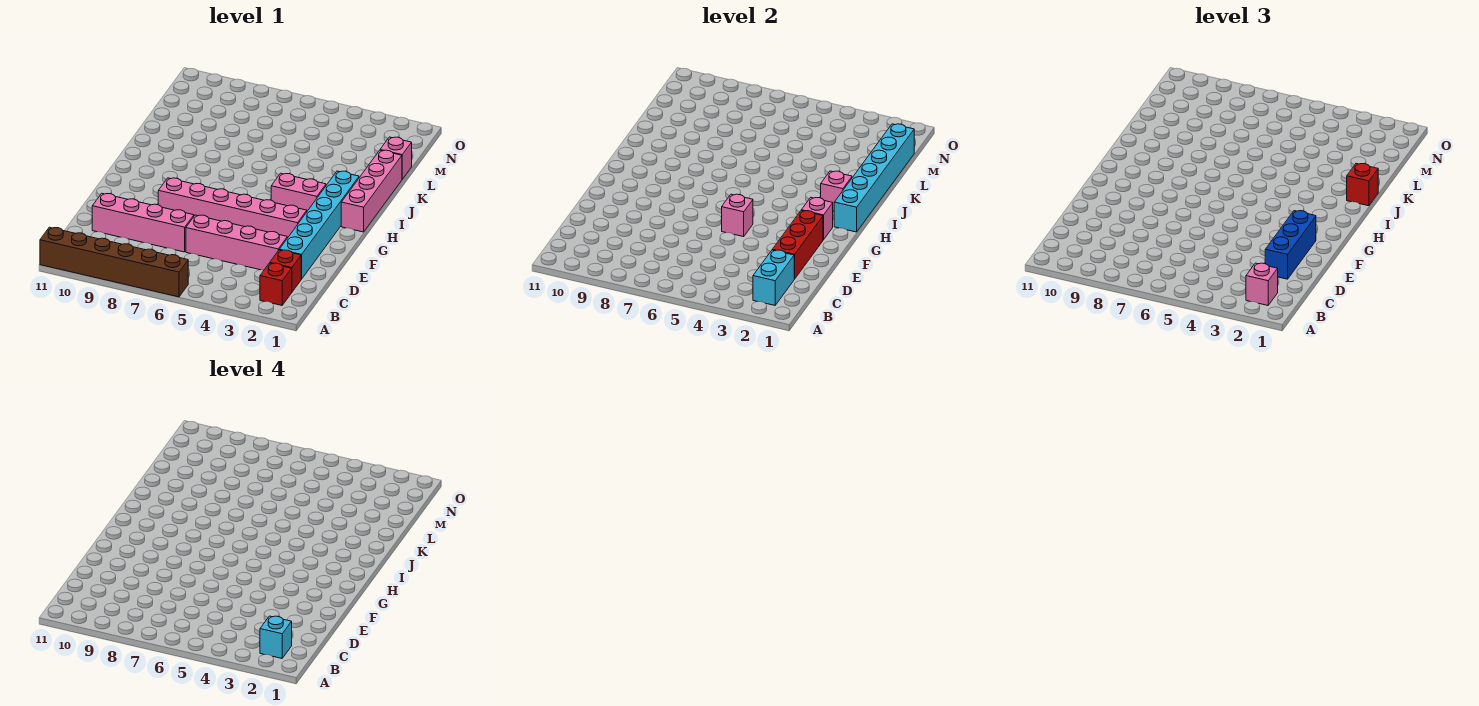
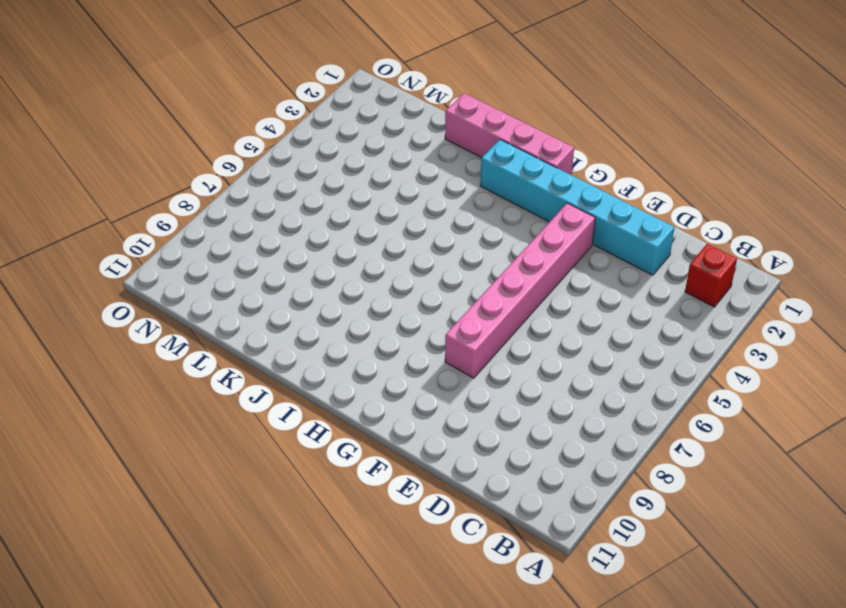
none -> brown 1x6 brick [40,227,188,297]
none -> red 1x1 brick [270,250,301,292]
none -> pink 1x4 brick [186,215,287,270]

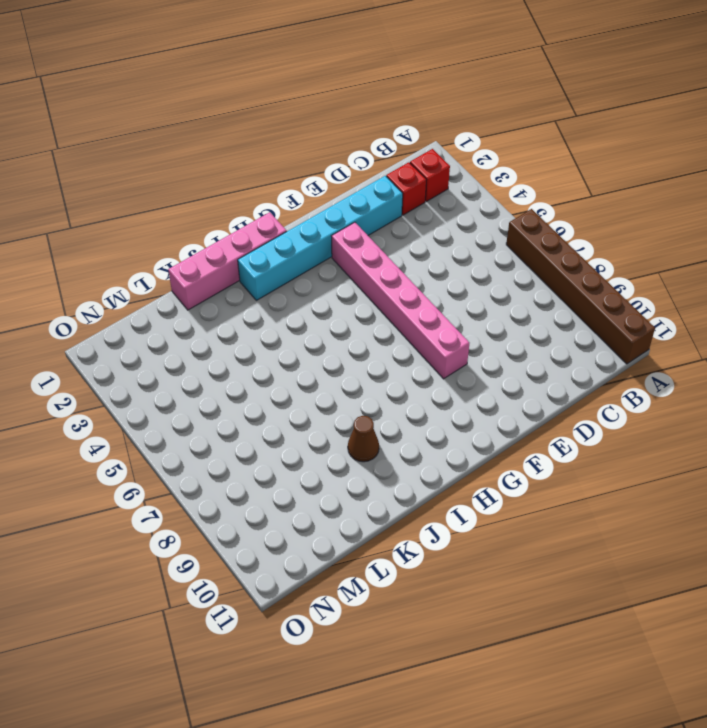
brown 1x1 cone [348,416,379,462] -> none
none -> pink 1x4 brick [186,215,287,270]
none -> pink 1x4 brick [92,193,194,252]
none -> pink 1x2 brick [271,173,326,211]

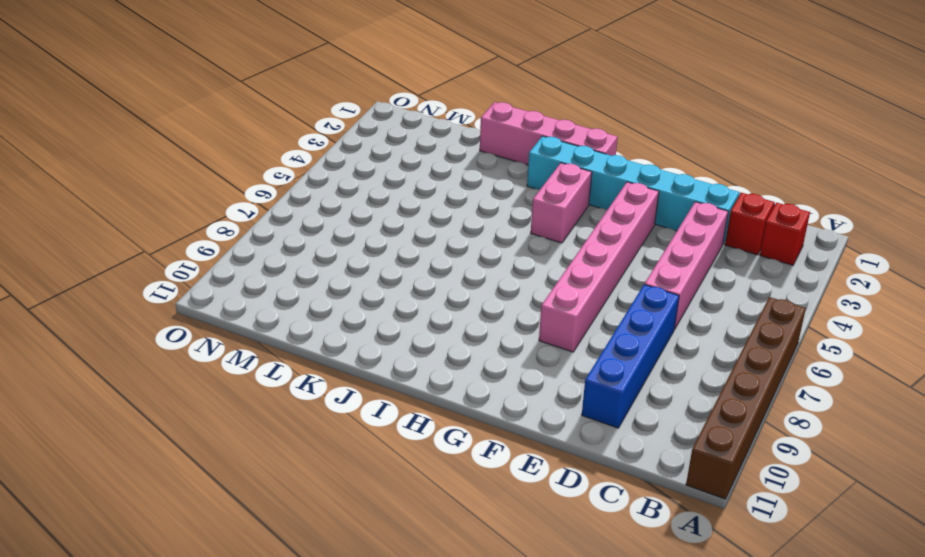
blue 1x4 brick [582,285,679,428] -> pink 1x4 brick [92,193,194,252]
none -> pink 1x1 brick [380,137,412,179]
none -> cyan 1x2 brick [753,250,794,305]
none -> red 1x3 brick [772,211,823,279]

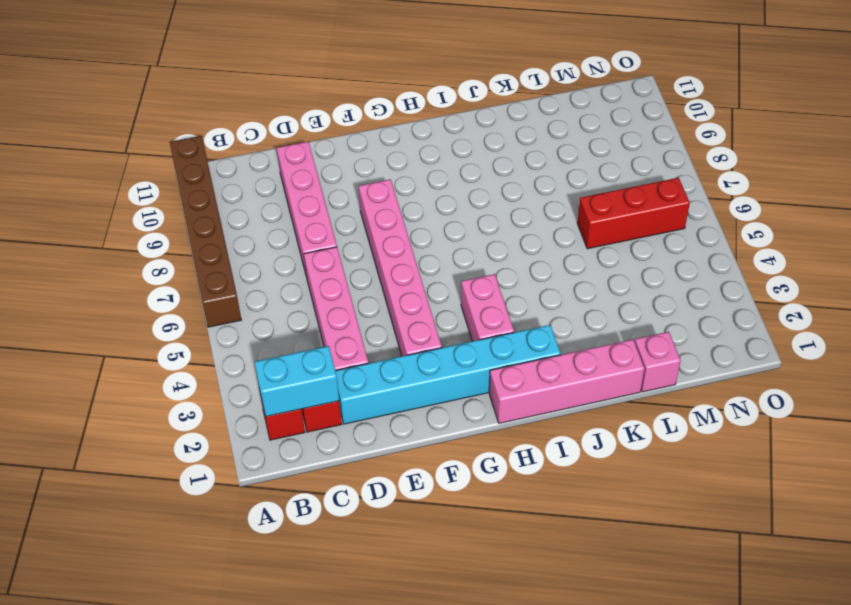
red 1x3 brick [577,178,690,249] -> red 1x3 brick moved to [772,211,823,279]
none -> pink 1x1 brick [722,194,753,237]
none -> pink 1x1 brick [801,198,833,240]
none -> cyan 1x6 brick [834,124,914,232]

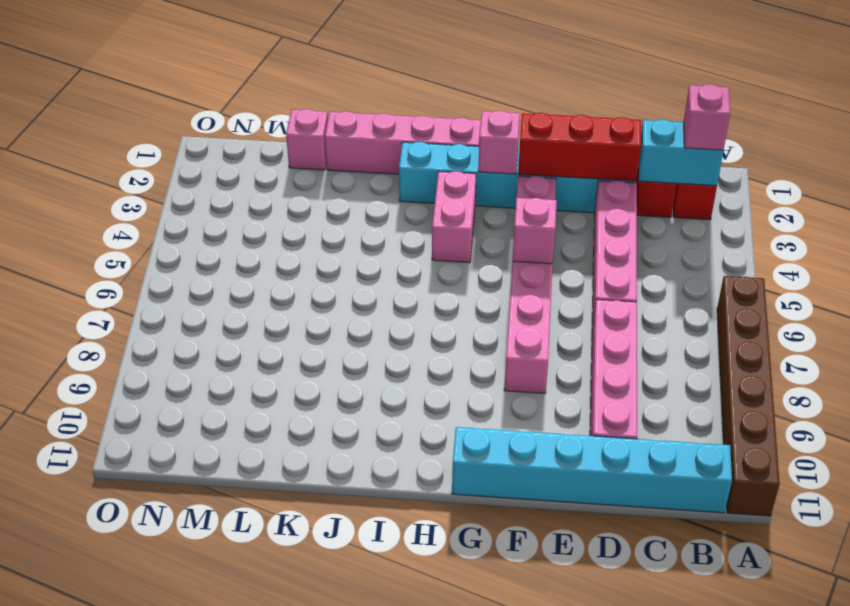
cyan 1x6 brick [452,427,732,513] -> cyan 1x6 brick moved to [834,124,914,232]
none -> pink 1x1 brick [821,171,852,211]
none -> blue 1x3 brick [1265,211,1316,279]
none -> red 1x1 brick [1347,163,1378,206]

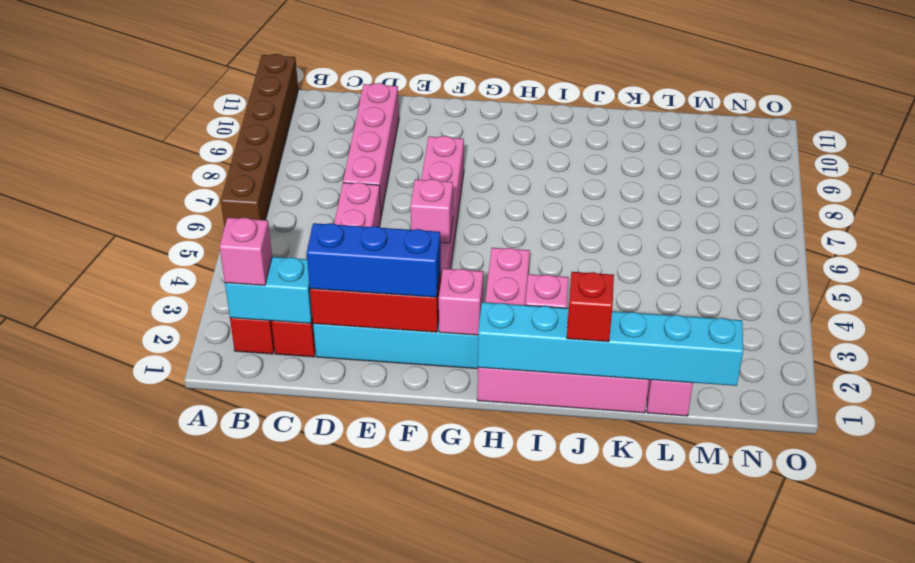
none -> cyan 1x1 brick [260,616,292,658]

